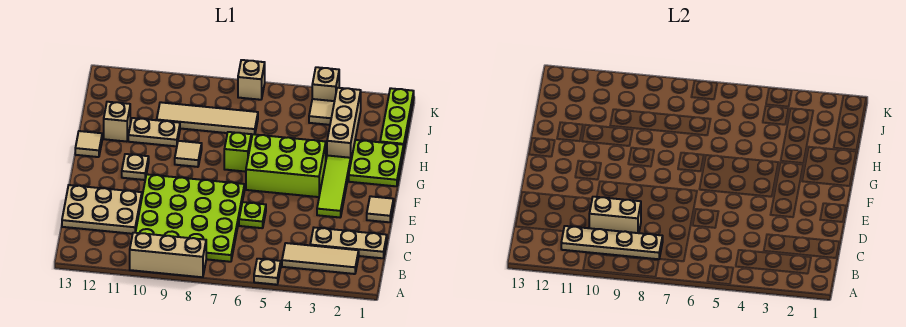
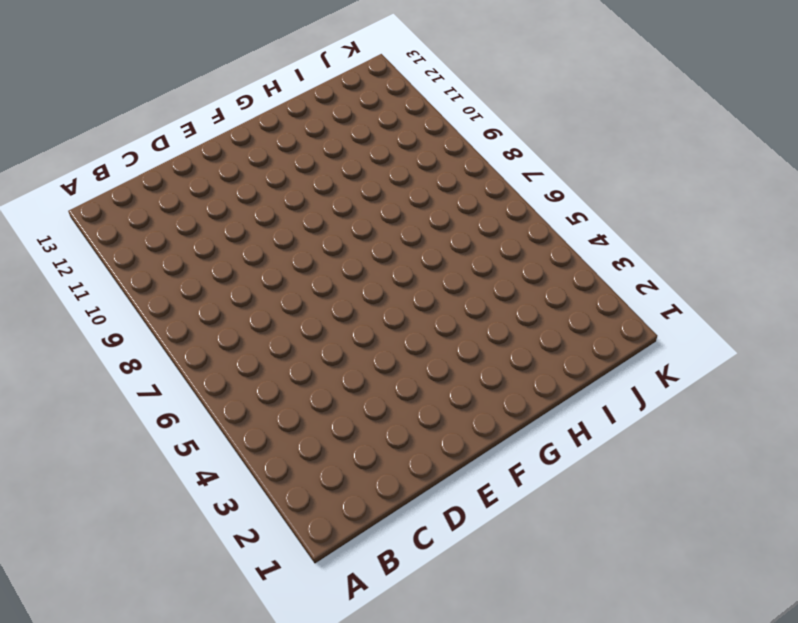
none -> tan 1x1 plate [254,259,281,285]
none -> tan 1x3 brick [130,233,206,277]
none -> tan 1x3 tile [282,243,359,274]

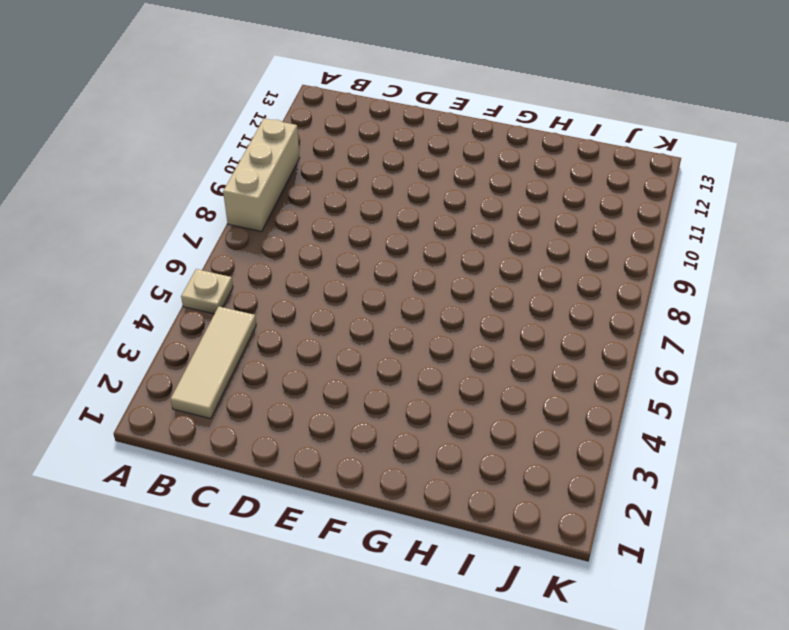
none -> lime 4x4 plate [135,174,245,262]
none -> tan 1x3 plate [310,228,387,258]
none -> tan 2x3 plate [62,185,142,234]

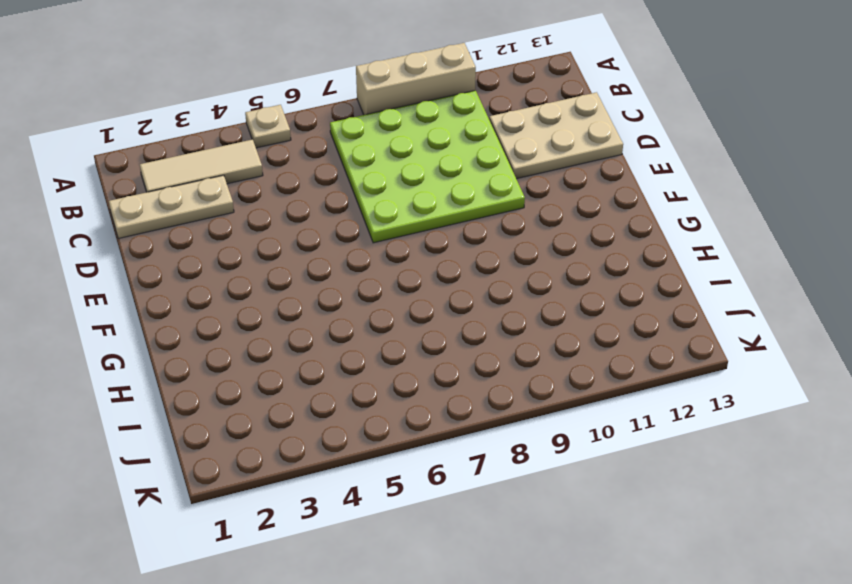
none -> lime 1x1 plate [239,202,266,228]
none -> tan 1x1 tile [367,196,394,222]
none -> lime 1x3 tile [317,155,351,217]

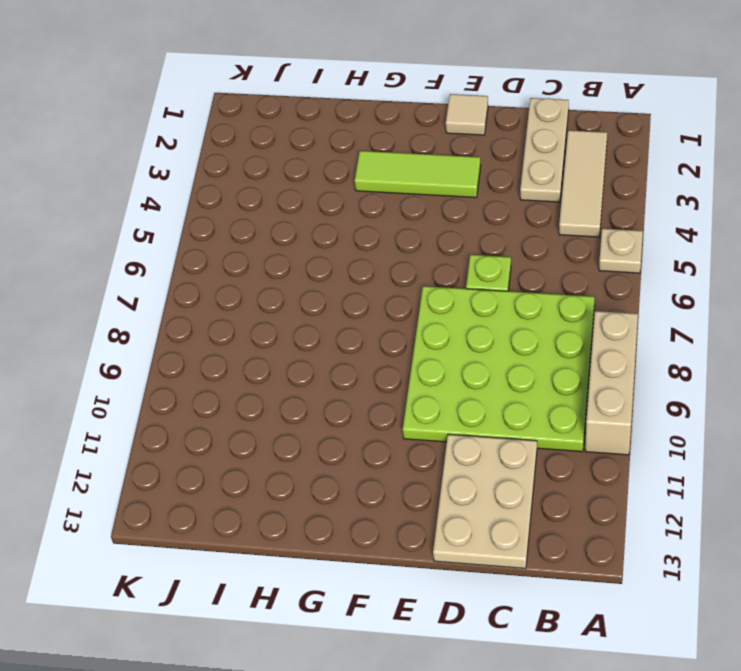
none -> lime 2x3 brick [246,134,326,197]
none -> tan 1x1 plate [122,154,149,180]
none -> lime 2x2 plate [349,140,404,186]

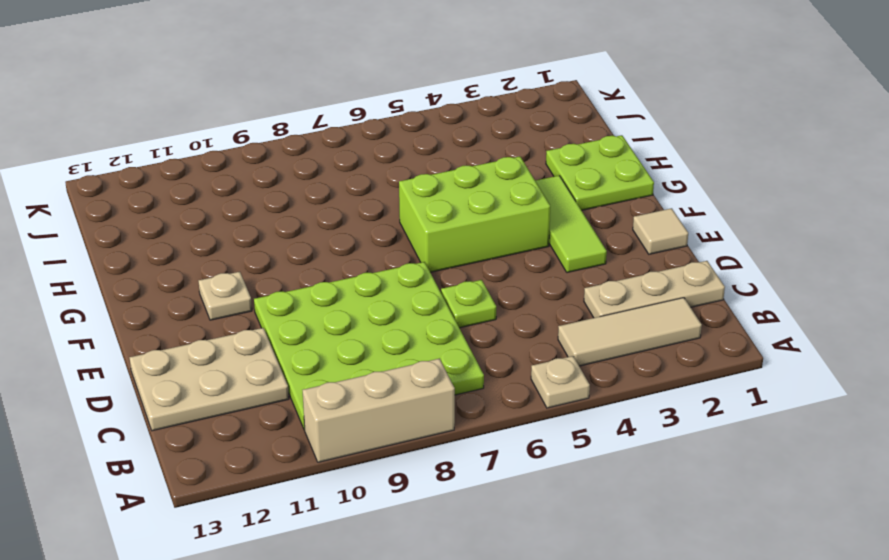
none -> lime 1x1 brick [224,132,251,172]
none -> tan 1x1 tile [175,141,202,167]
none -> tan 1x1 tile [75,131,102,157]

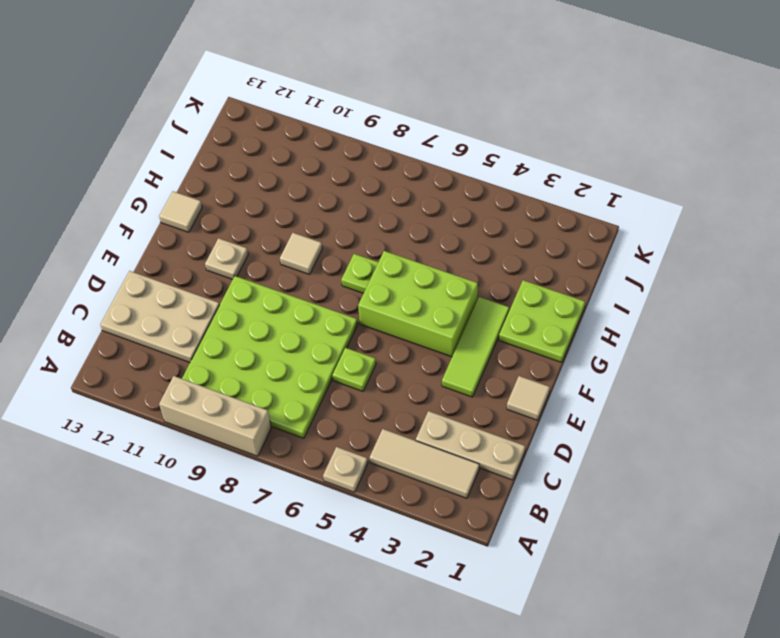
lime 1x1 plate [341,254,378,293] -> lime 1x1 brick [224,132,251,172]
none -> tan 1x3 brick [327,88,361,160]
none -> tan 1x2 plate [128,118,180,146]
none -> tan 1x1 brick [104,102,130,142]

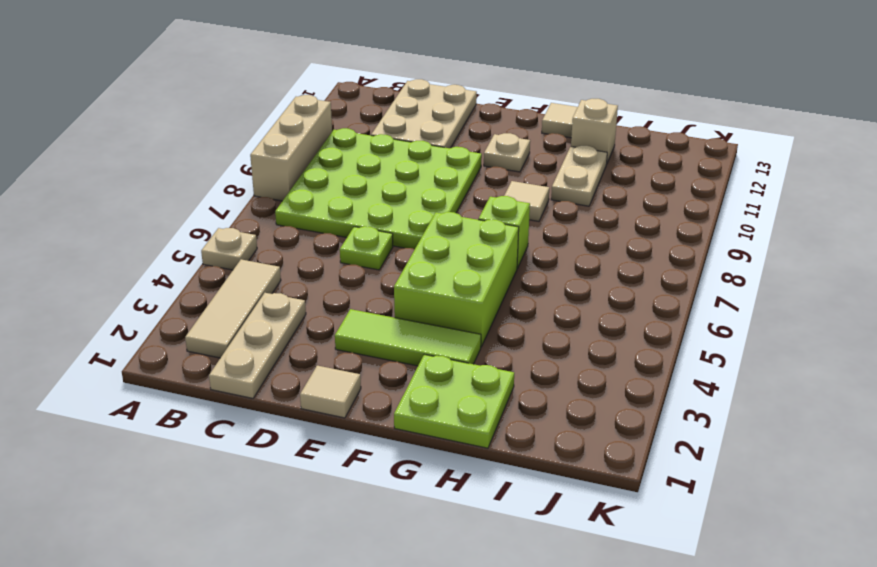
none -> tan 1x3 brick [327,88,361,160]
none -> lime 1x3 plate [380,88,414,147]
none -> tan 1x4 tile [157,102,258,136]

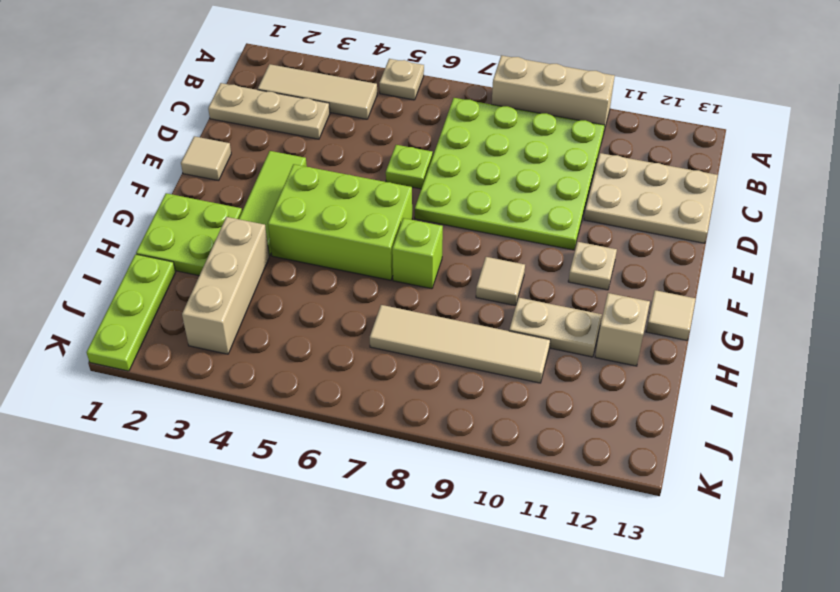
none -> tan 1x1 tile [309,99,335,125]
none -> tan 1x1 brick [312,67,339,101]
none -> tan 1x1 brick [238,60,265,100]

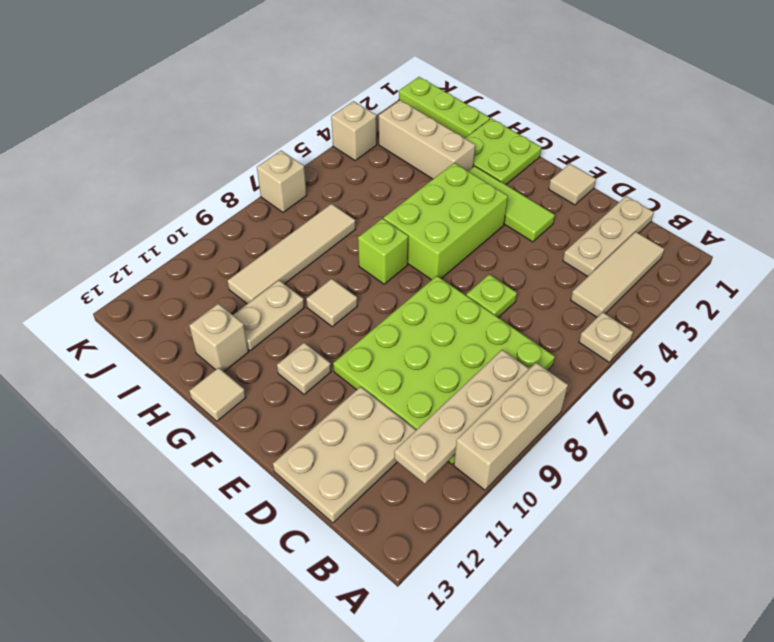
none -> tan 1x1 tile [309,99,335,125]
none -> tan 1x2 brick [589,197,641,233]

